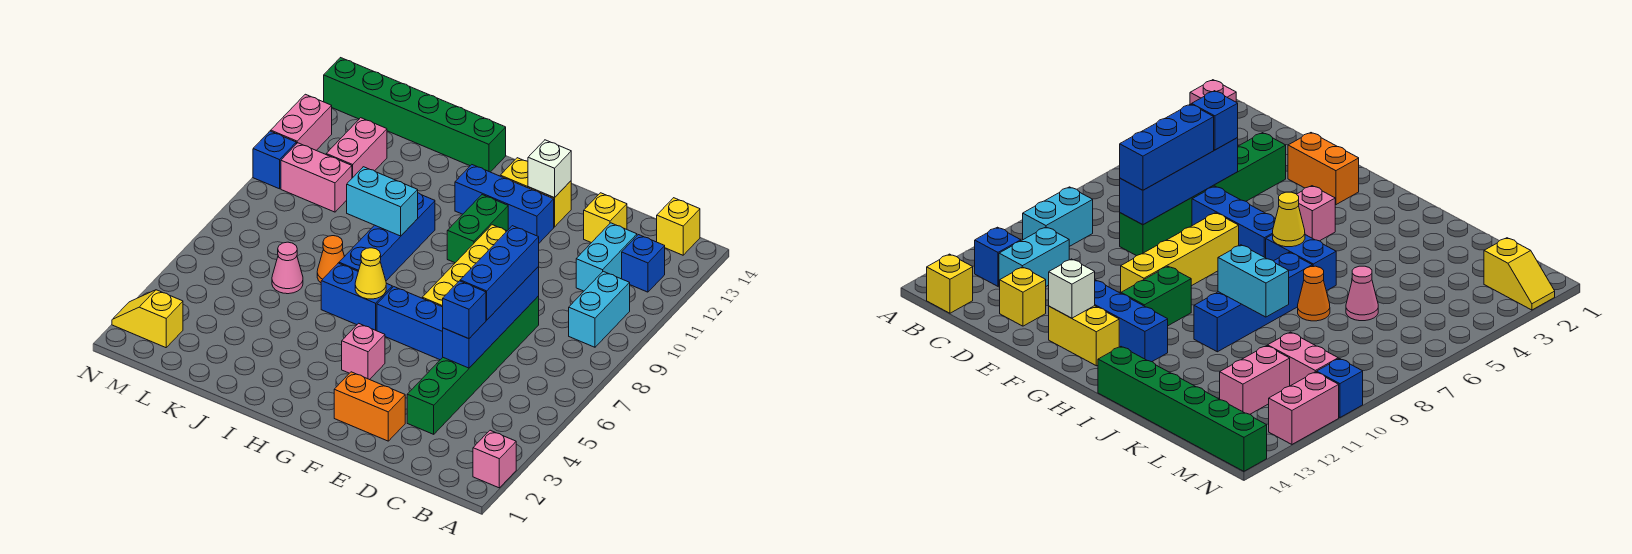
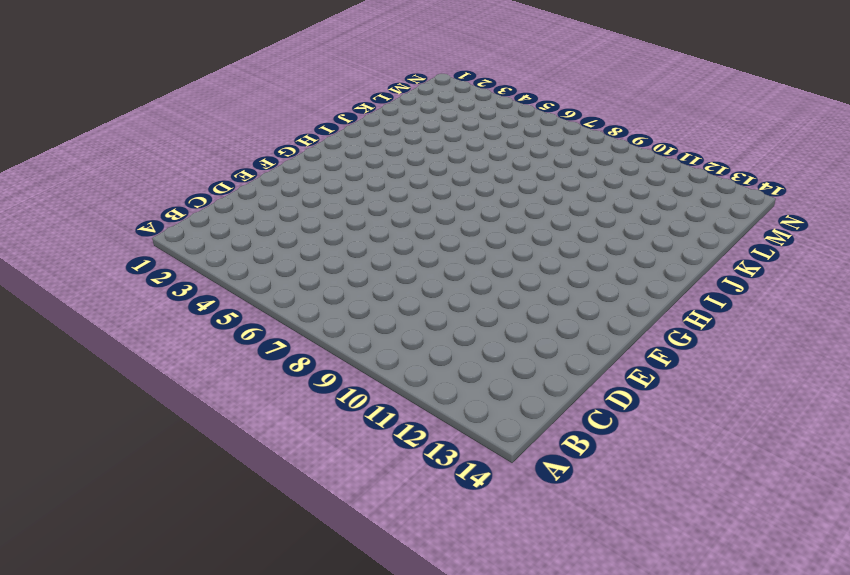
none -> pink 1x1 brick [473,430,516,488]
none -> cyan 1x2 brick [569,271,630,347]
none -> blue 1x1 brick [622,235,665,292]
none -> yellow 1x1 brick [657,198,700,255]

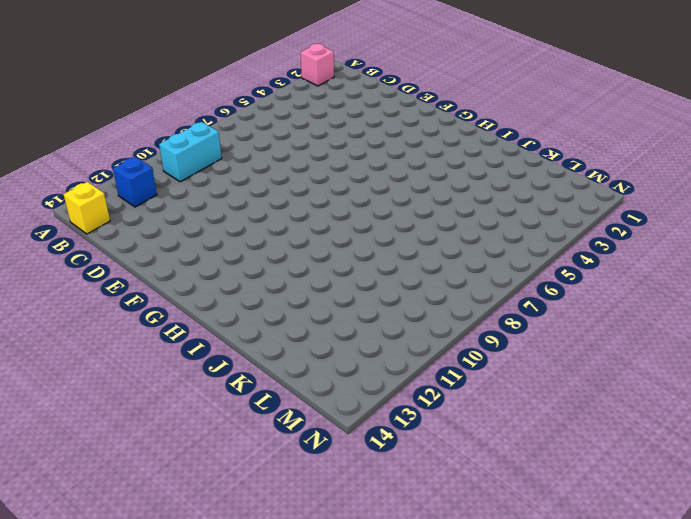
none -> cyan 1x2 brick [576,223,637,291]
none -> green 1x6 brick [407,296,539,434]
none -> yellow 1x1 brick [584,193,627,243]
none -> orange 1x2 brick [334,372,405,441]

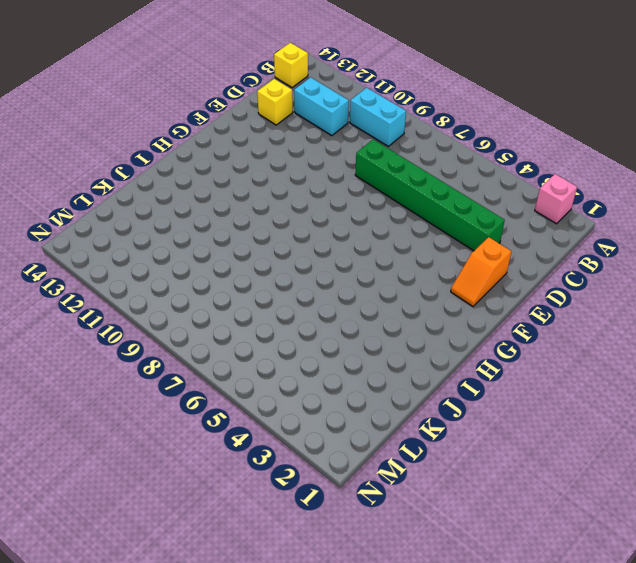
orange 1x2 slope [451,237,511,306] -> orange 1x2 brick [334,372,405,441]
none -> blue 1x1 brick [622,235,665,292]
none -> blue 1x3 brick [377,287,443,360]
none -> yellow 1x4 brick [422,225,507,307]
none -> blue 1x3 brick [455,165,554,243]

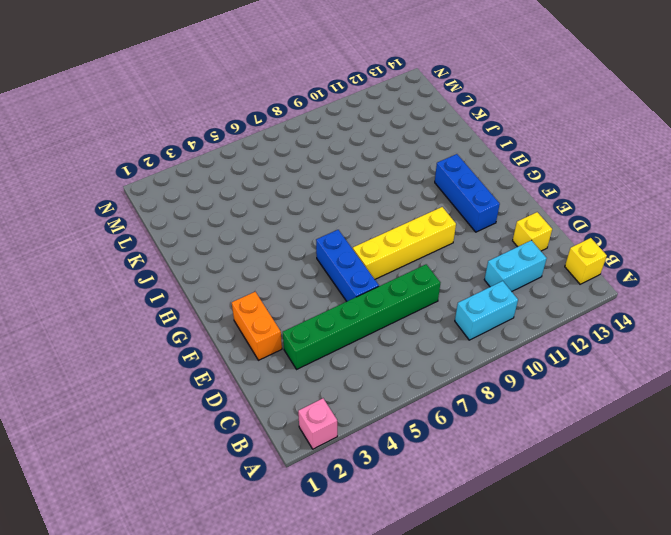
none -> blue 1x1 brick [622,235,665,292]
none -> yellow 1x2 brick [500,158,571,227]
none -> pink 1x1 brick [342,323,385,380]
none -> green 1x2 brick [447,195,508,263]

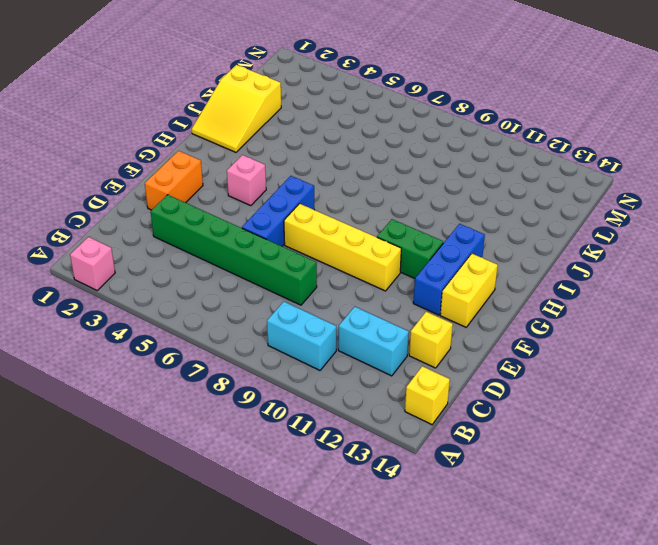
yellow 2x3 slope [192,65,281,152] -> none
none -> blue 1x1 brick [622,235,665,292]
none -> blue 1x2 brick [321,263,392,331]
none -> blue 1x4 brick [339,193,435,281]
none -> green 1x6 brick [324,58,506,172]

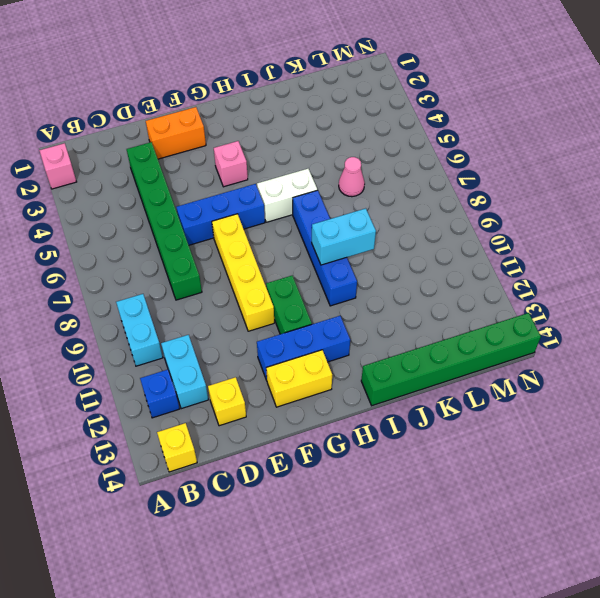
white 1x2 brick [257,169,317,222] -> blue 1x2 brick [321,263,392,331]
none -> orange 1x1 cone [317,236,344,283]
none -> pink 1x2 brick [281,143,352,212]
none -> pink 1x2 brick [326,118,387,178]
none -> yellow 1x2 slope [112,290,183,348]

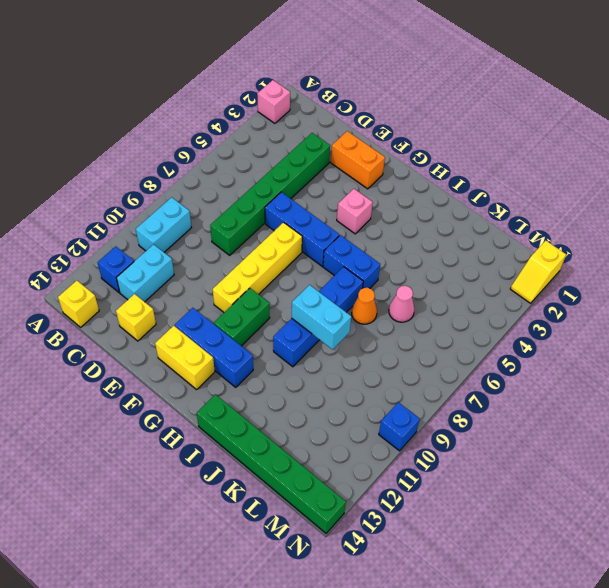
yellow 1x2 slope [511,241,566,303] -> yellow 1x2 slope turned to [112,290,183,348]
none -> pink 1x2 brick [281,143,352,212]
none -> pink 1x2 brick [326,118,387,178]
none -> pink 1x2 brick [271,94,332,150]
none -> blue 1x4 brick [443,267,539,368]

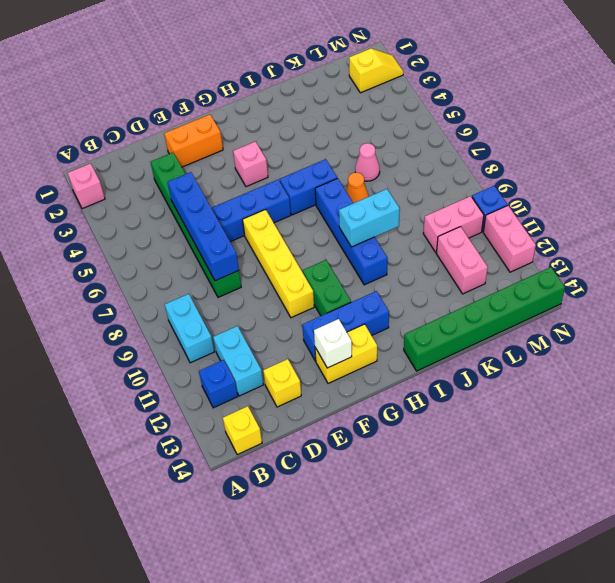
none -> yellow 1x1 cone [355,248,386,299]
none -> blue 1x1 brick [443,281,486,339]
none -> blue 1x3 brick [460,226,539,320]

